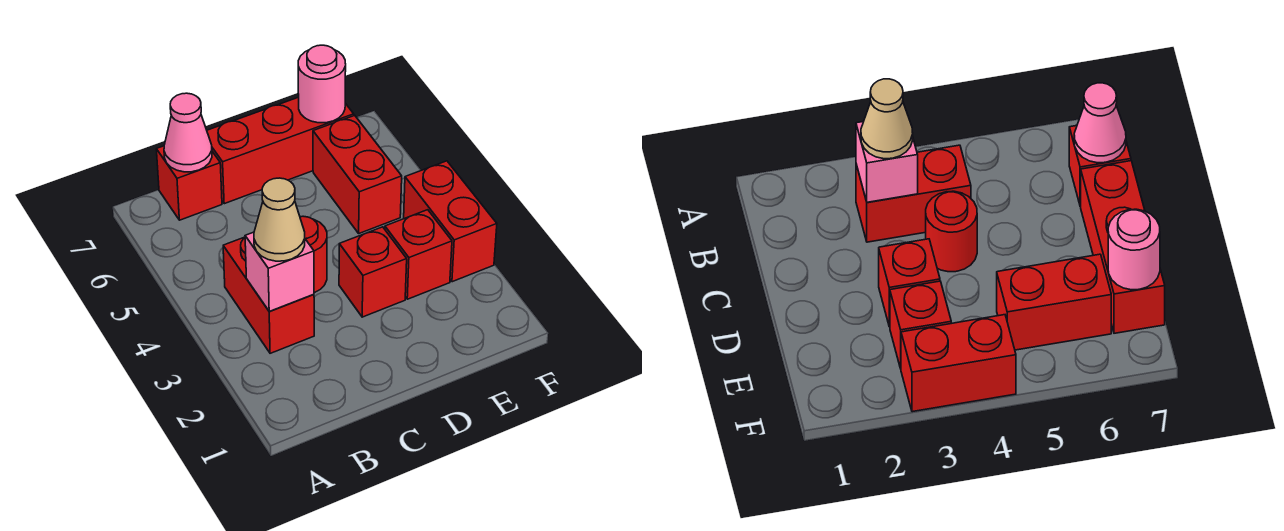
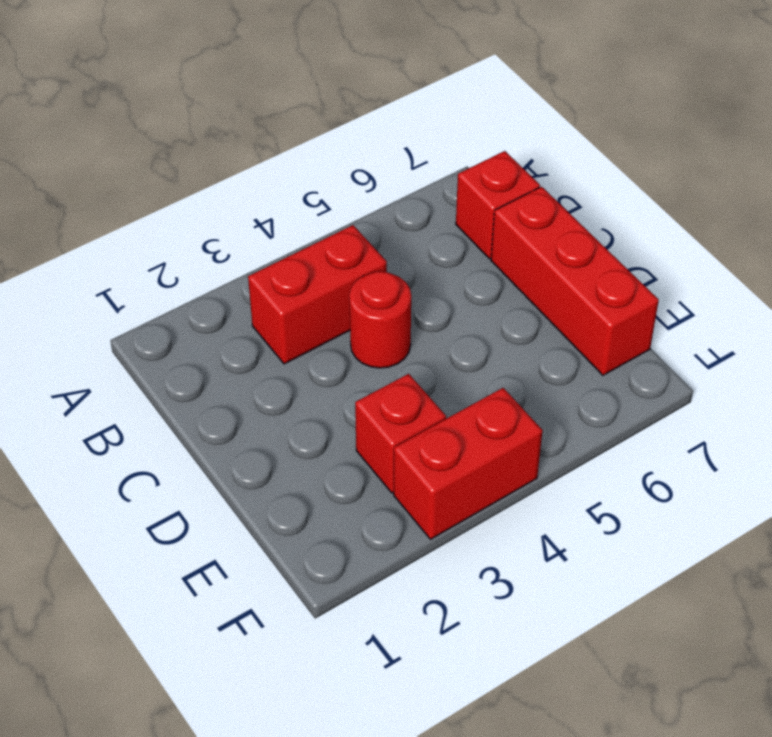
none -> red 1x1 brick [339,227,407,317]
none -> red 1x2 brick [313,115,402,233]
none -> pink 1x1 brick [245,232,314,311]

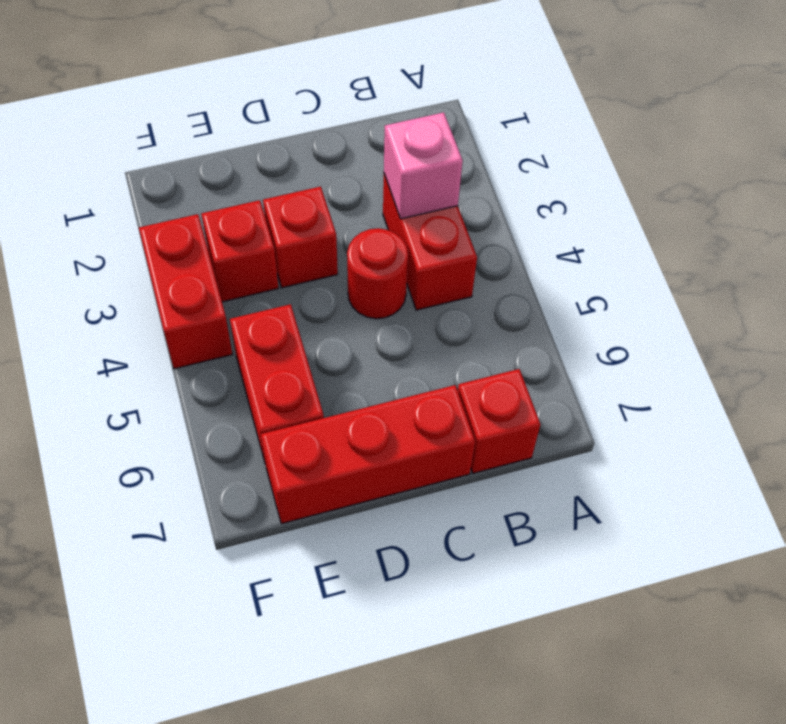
none -> pink 1x1 cone [164,93,212,172]
none -> pink 1x1 round brick [298,45,346,123]
none -> tan 1x1 cone [254,178,305,261]

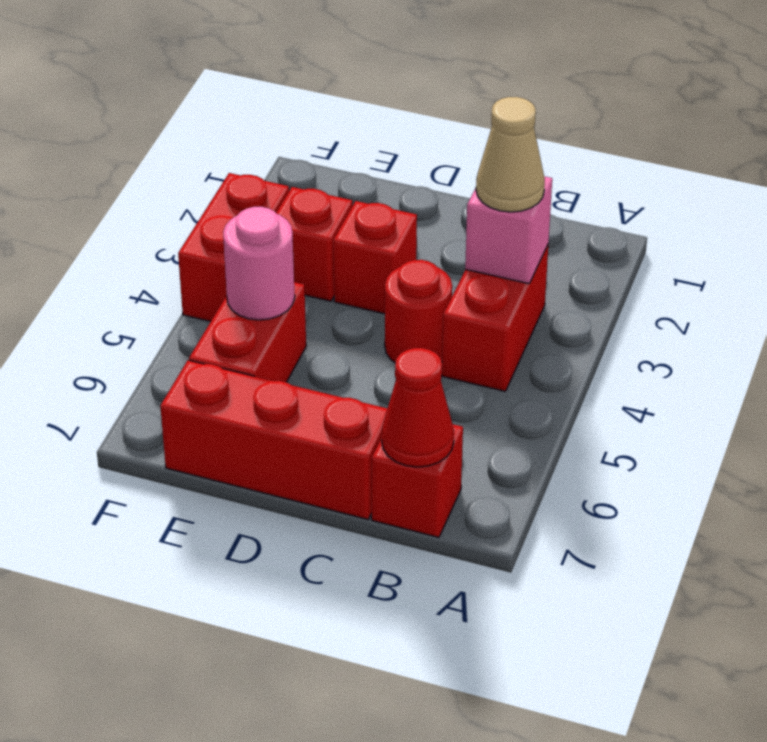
red 1x1 cone [381,348,454,467] -> pink 1x1 cone [164,93,212,172]
pink 1x1 round brick [223,207,295,320] -> pink 1x1 round brick moved to [298,45,346,123]

